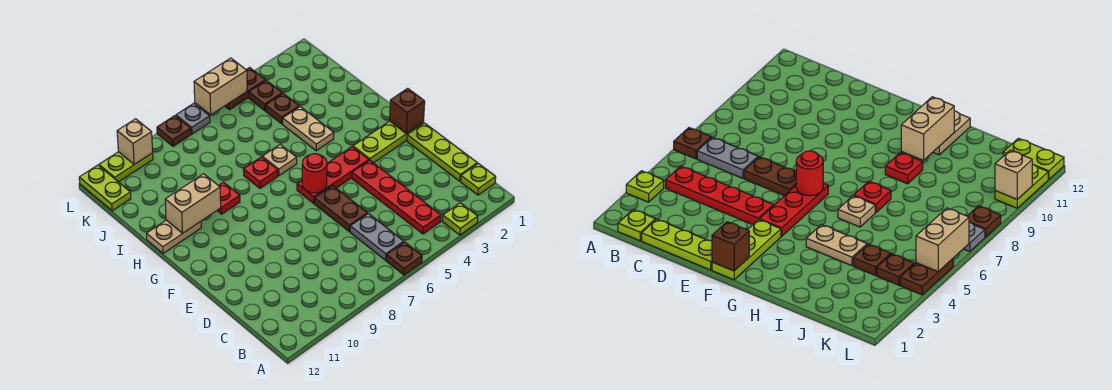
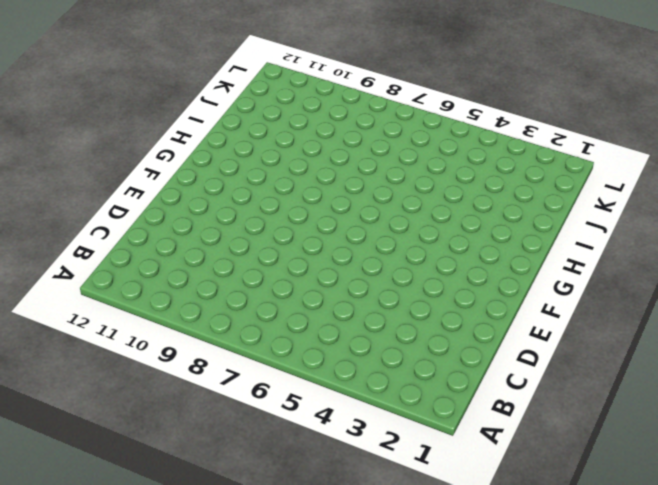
none -> lime 1x1 plate [442,203,478,235]
none -> brown 1x1 plate [386,242,422,275]
none -> lime 1x1 plate [461,163,496,195]

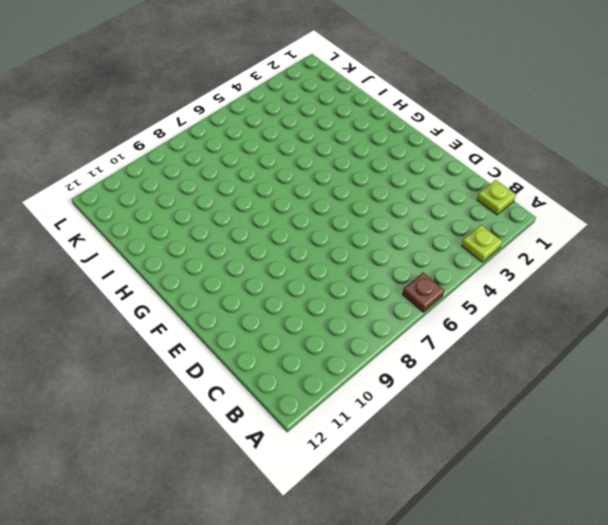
none -> red 1x4 plate [352,160,441,234]
none -> grey 1x2 plate [350,214,404,260]
none -> lime 1x3 plate [407,123,477,181]

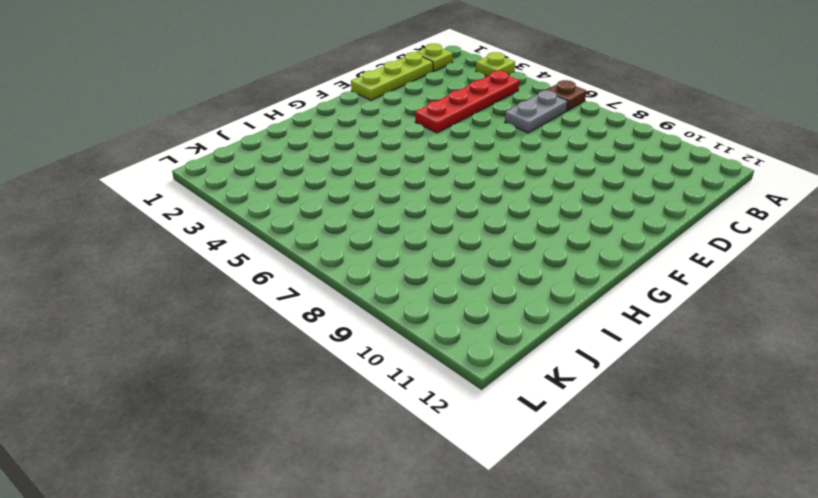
none -> brown 1x2 plate [315,186,367,232]
none -> lime 1x3 plate [353,121,424,163]
none -> red 1x3 plate [297,147,369,203]

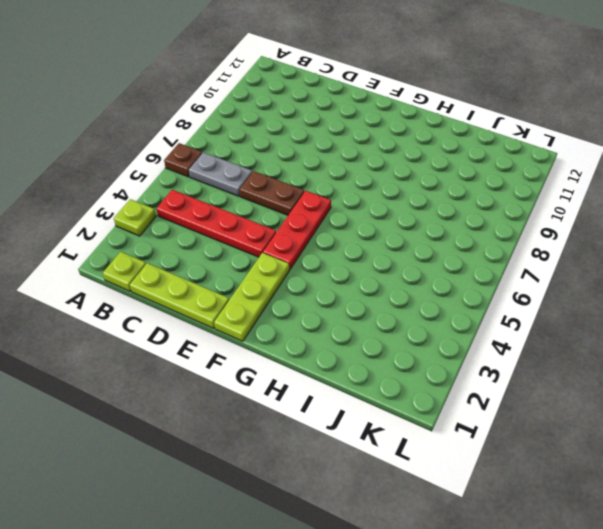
none -> tan 1x2 plate [283,107,334,151]
none -> tan 1x1 plate [262,144,297,176]
none -> red 1x1 plate [243,157,278,188]

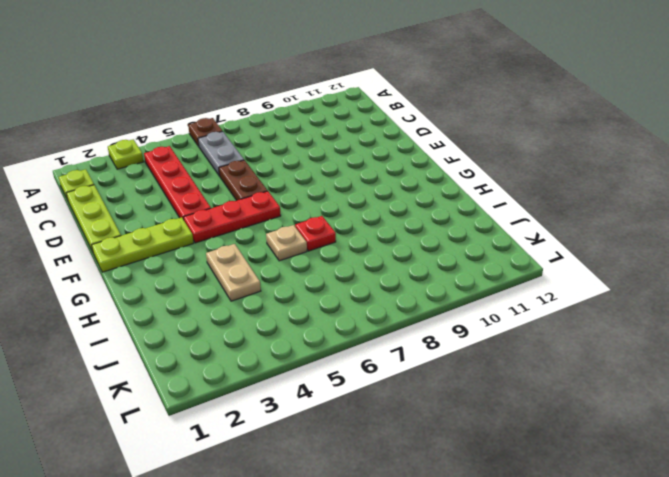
none -> red 1x1 plate [217,182,240,214]
none -> tan 1x2 plate [147,220,201,253]
none -> brown 1x1 plate [266,94,299,124]

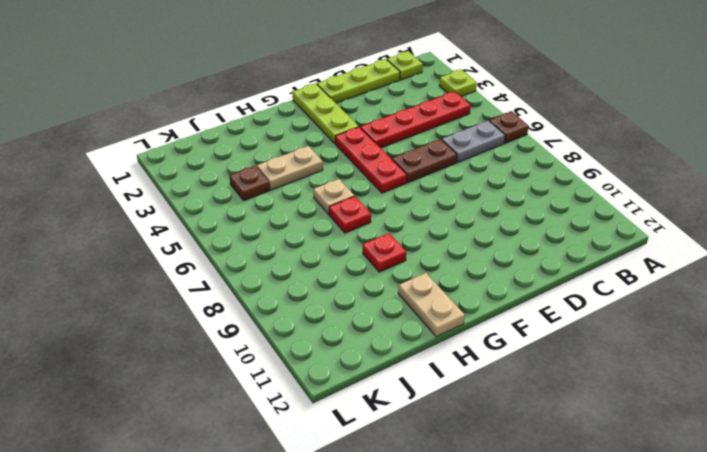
none -> brown 1x1 plate [249,80,282,111]
none -> lime 1x2 plate [79,165,131,211]
none -> brown 1x2 plate [225,68,266,110]

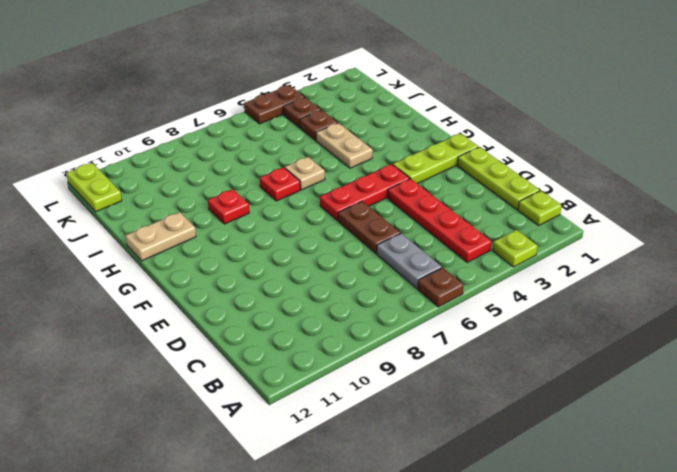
none -> grey 1x1 plate [176,103,210,134]
none -> brown 1x1 plate [157,116,191,146]
none -> lime 1x2 plate [99,152,153,182]

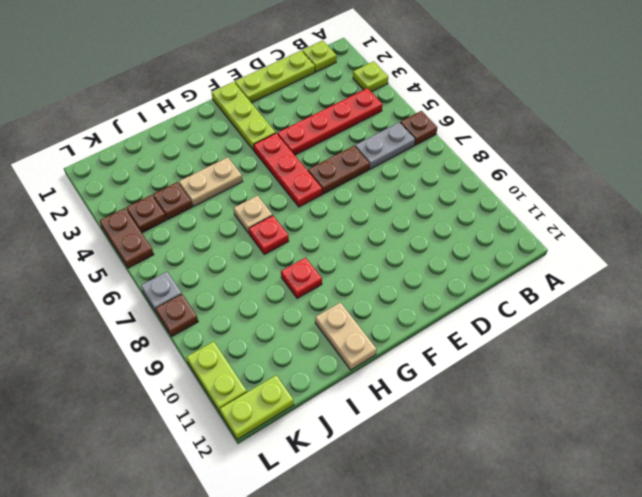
none -> brown 1x1 brick [390,88,425,134]
none -> red 1x1 round brick [302,154,327,193]
none -> tan 1x2 brick [165,174,221,233]

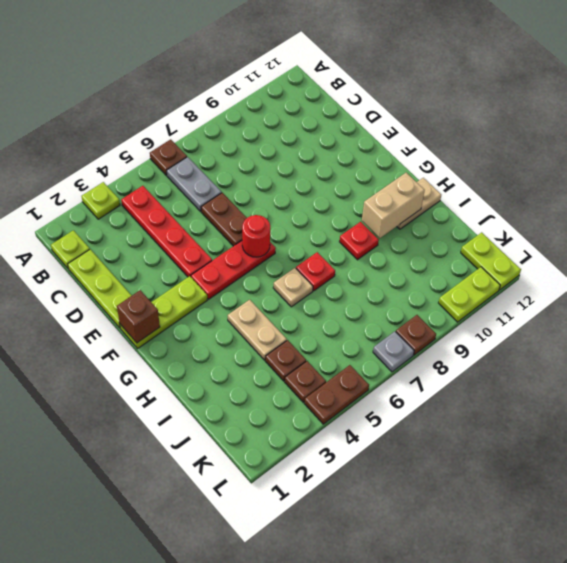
none -> tan 1x2 brick [194,58,247,115]
none -> tan 1x1 brick [117,119,153,164]

